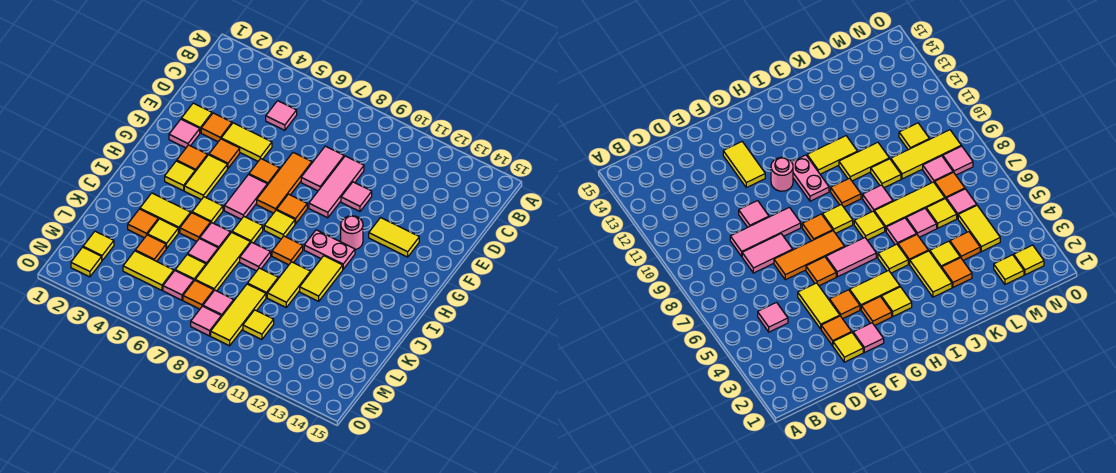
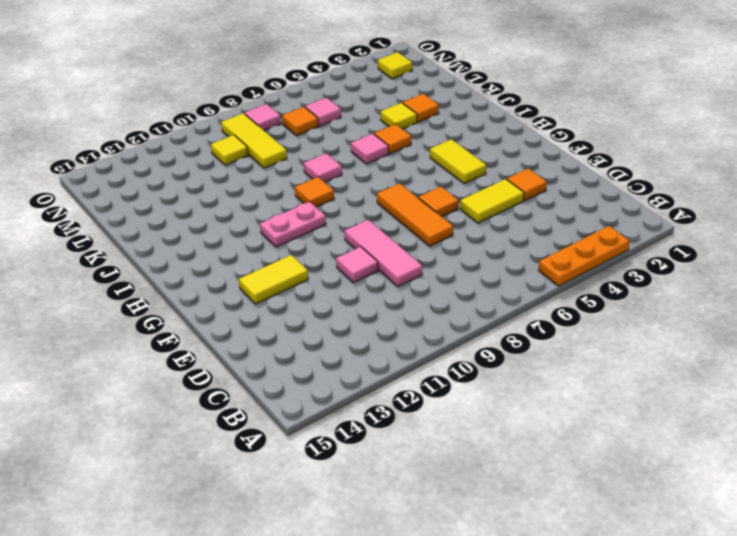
orange 1x3 plate [539,226,629,286] -> none
none -> pink 1x1 tile [266,101,297,130]
none -> pink 1x2 tile [301,146,344,191]
none -> yellow 1x1 tile [181,103,212,133]
none -> pink 1x1 tile [169,119,200,148]

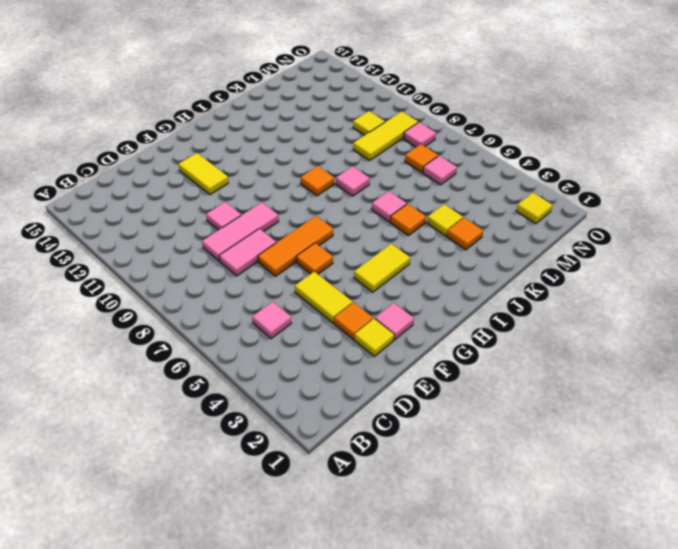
none -> orange 1x1 tile [209,139,240,168]
none -> orange 1x1 tile [177,145,207,171]
none -> pink 1x2 tile [224,175,267,219]
none -> orange 1x1 tile [277,194,307,224]

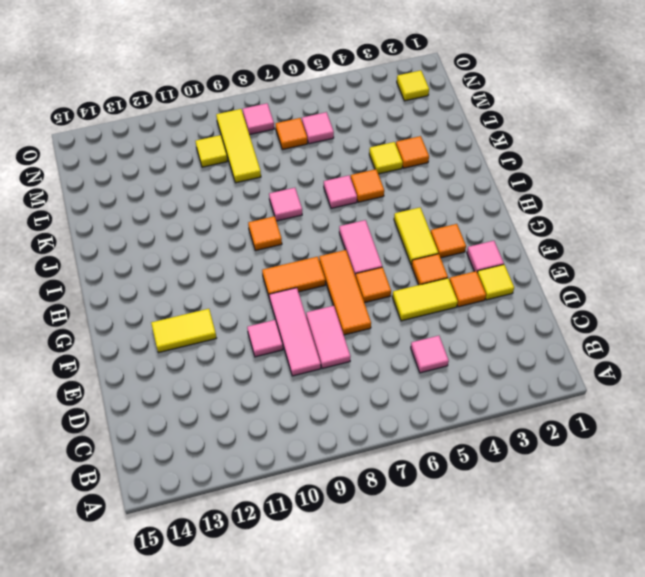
orange 1x2 tile [262,257,325,299] -> orange 1x1 tile [277,194,307,224]
none -> pink 1x1 round brick [341,216,363,250]
none -> yellow 1x1 tile [165,161,195,191]
none -> yellow 1x1 tile [264,210,295,239]
none -> pink 1x2 plate [304,230,355,269]

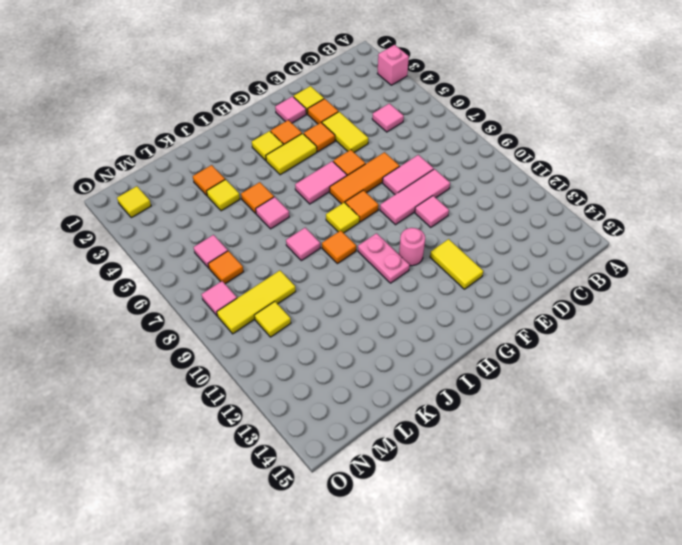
pink 1x1 brick [377,45,409,85] -> none
none -> yellow 1x1 tile [192,197,223,223]
none -> yellow 1x1 tile [232,217,263,243]
none -> yellow 1x2 tile [300,256,343,301]
none -> yellow 1x2 tile [140,193,191,233]

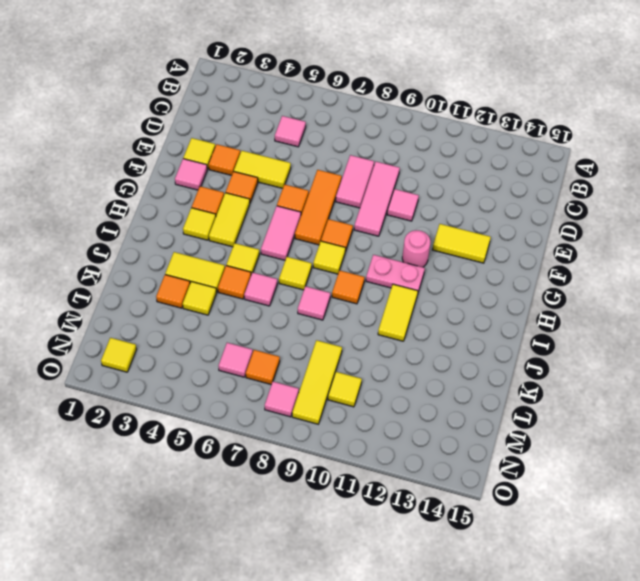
none -> yellow 1x3 tile [195,232,251,291]
none -> yellow 1x2 tile [267,262,310,307]
none -> pink 1x1 tile [188,239,218,265]
none -> yellow 1x1 tile [247,268,278,298]

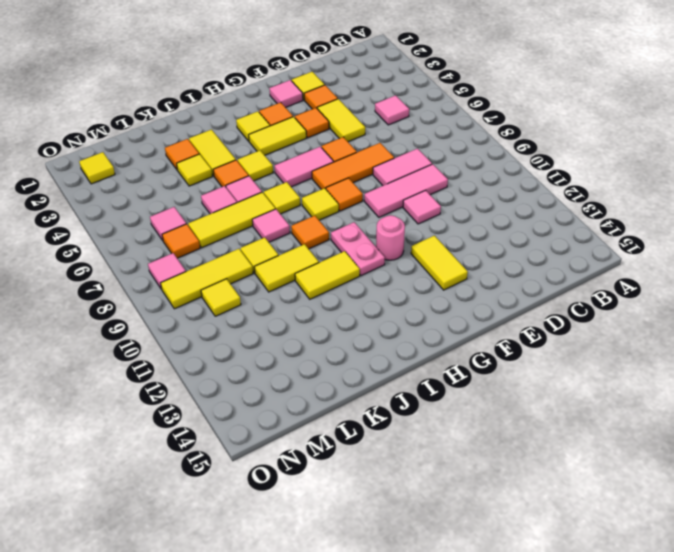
none -> orange 1x1 tile [135,235,166,261]
none -> yellow 1x1 tile [175,254,206,280]
none -> yellow 1x1 tile [83,231,114,261]
none -> yellow 1x2 tile [123,251,174,290]

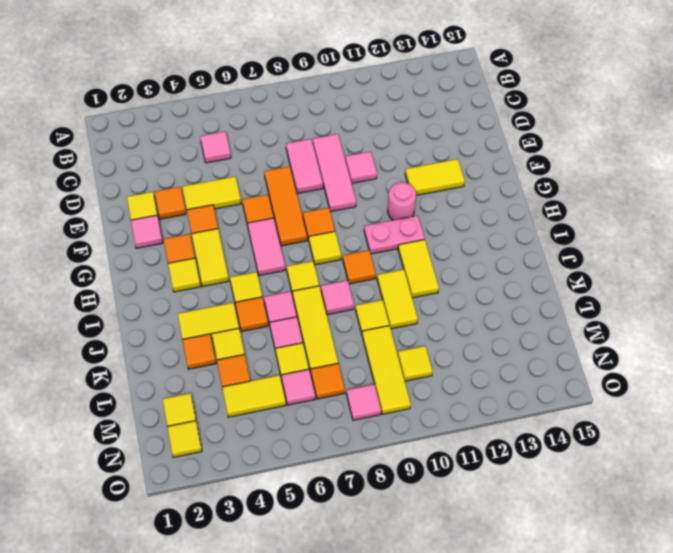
none -> pink 1x1 tile [203,290,234,317]

